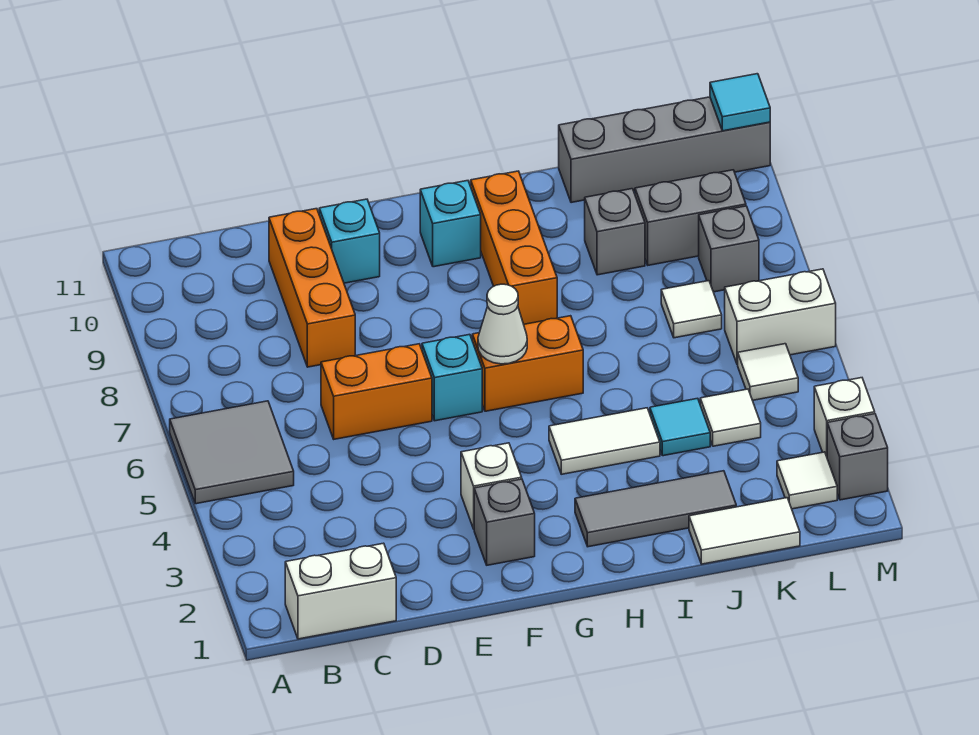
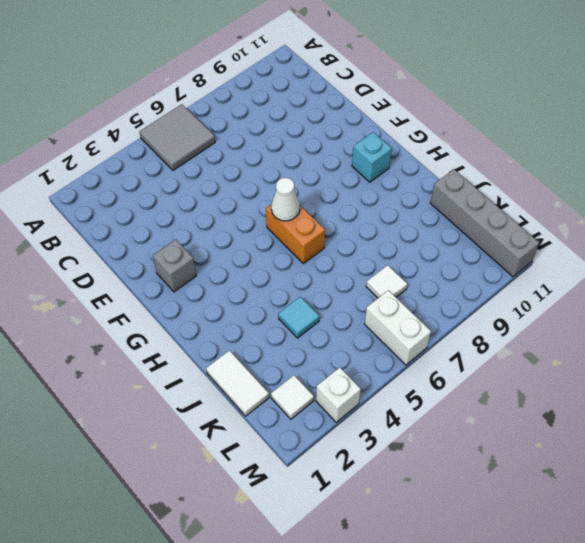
none -> white 1x2 brick [285,543,396,639]
none -> orange 1x2 brick [321,344,432,439]
none -> orange 1x3 brick [269,209,355,367]

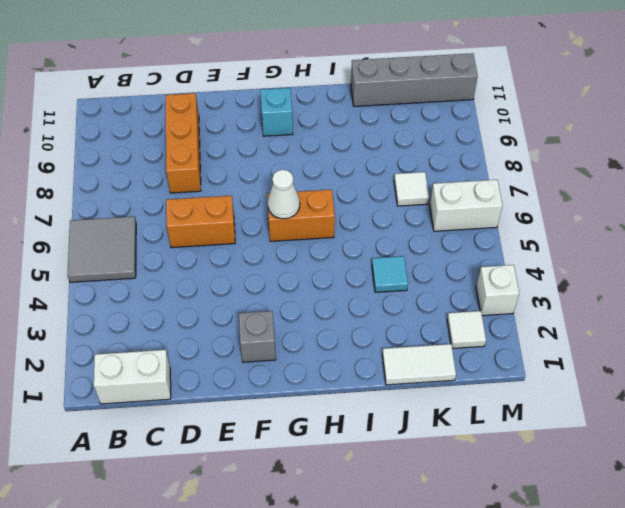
none -> cyan 1x1 brick [319,199,380,283]
none -> white 1x1 brick [461,443,522,529]
none -> cyan 1x1 brick [422,334,482,421]

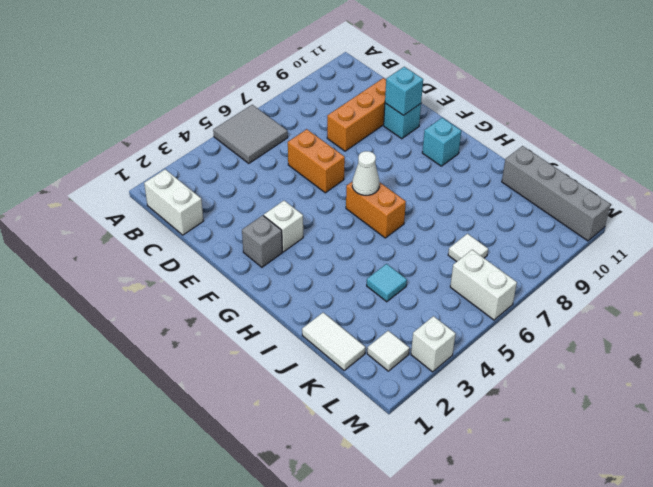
cyan 1x1 brick [385,67,423,115] -> cyan 1x1 brick moved to [422,334,482,421]
none -> grey 1x3 tile [575,471,736,547]
none -> white 1x2 tile [549,408,660,474]
none -> orange 1x3 brick [471,171,557,324]

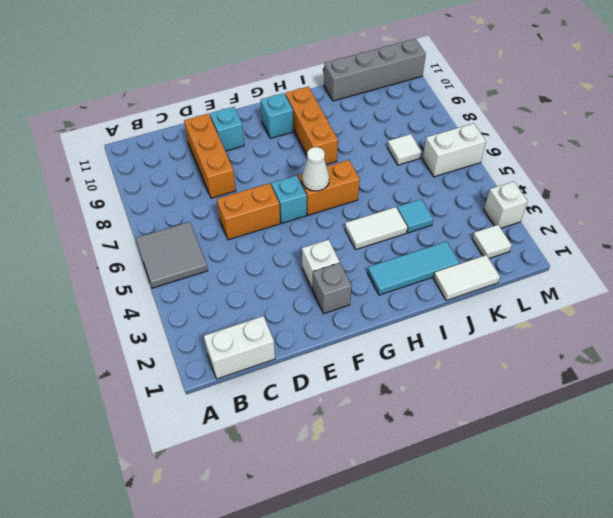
cyan 1x3 tile [368,241,459,295] -> grey 1x3 tile [575,471,736,547]
none -> grey 1x1 brick [585,189,645,275]
none -> white 1x1 tile [700,389,761,446]
none -> grey 1x2 brick [635,170,746,265]

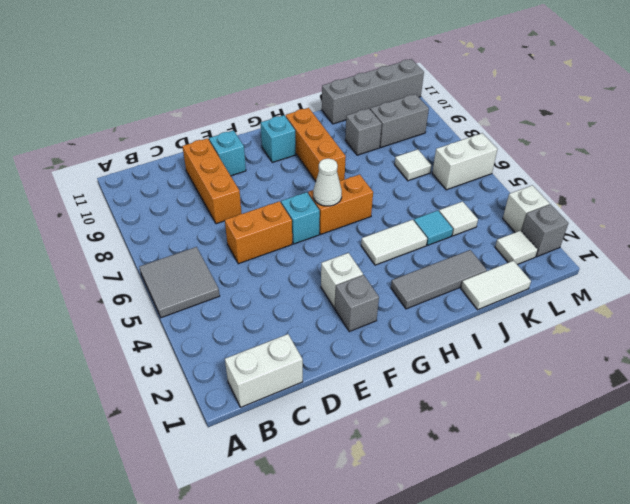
none -> white 1x1 tile [738,344,798,400]
none -> grey 1x1 brick [699,206,759,292]
none -> cyan 1x1 tile [710,74,770,131]

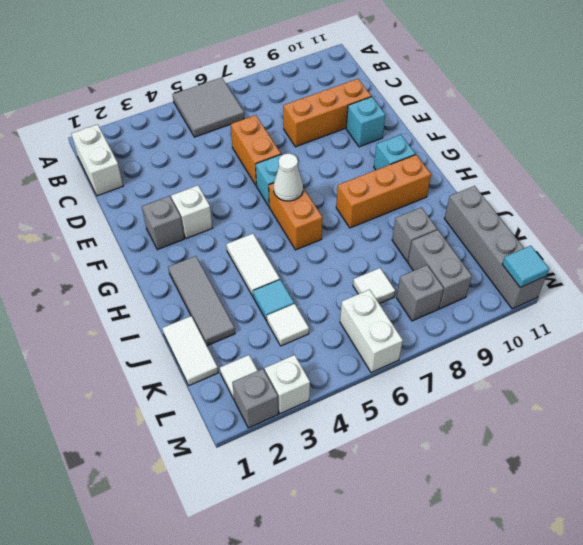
none -> white 1x1 tile [738,344,798,400]

